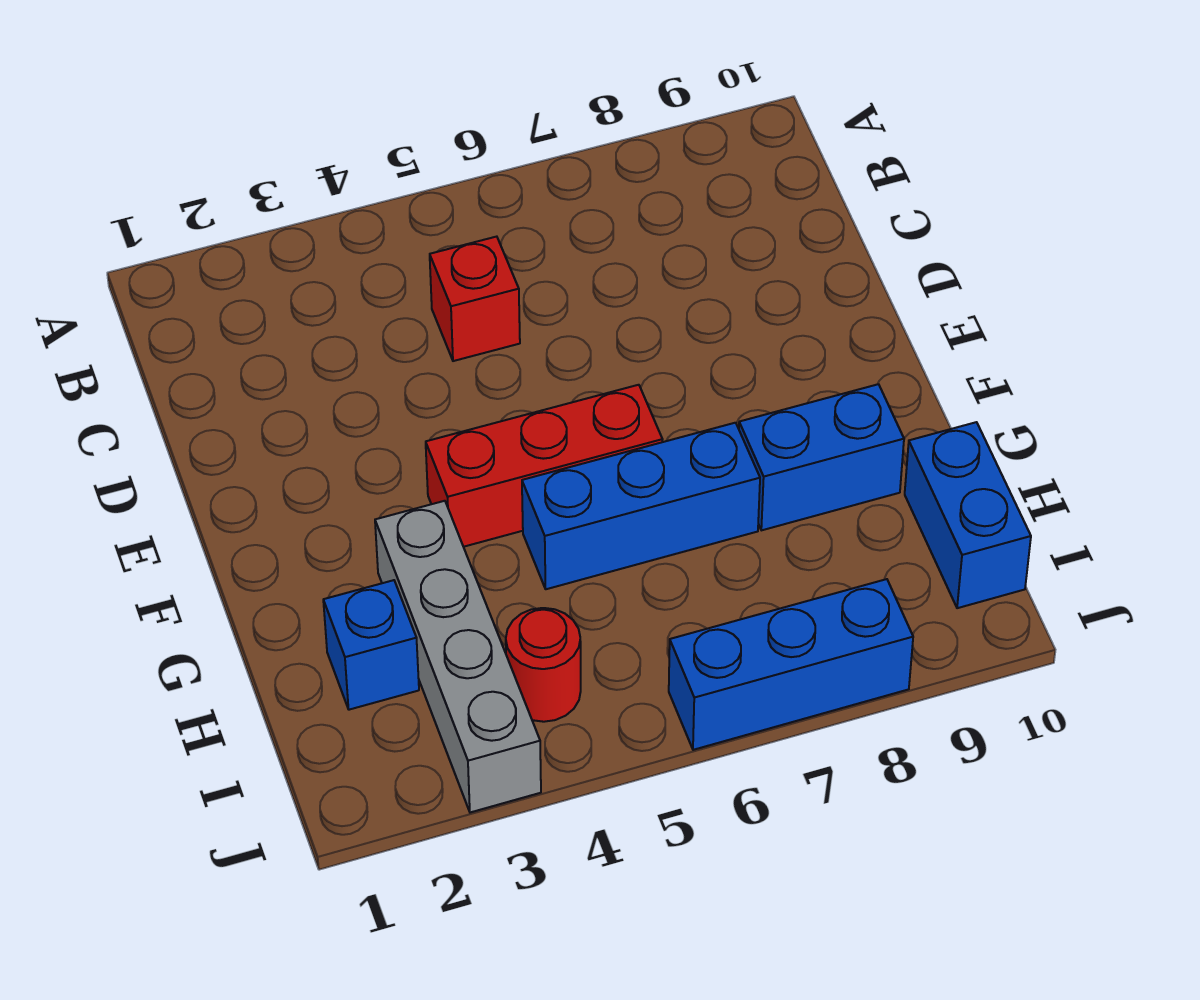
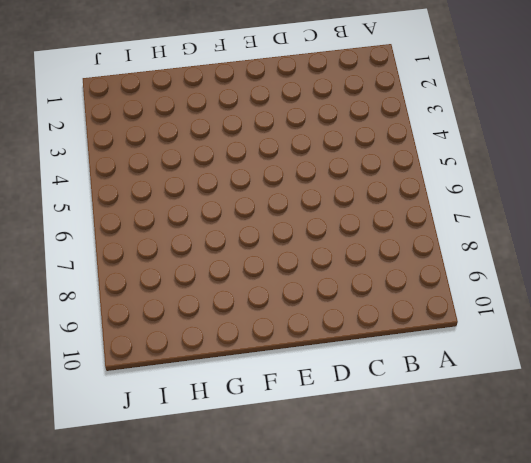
none -> red 1x1 brick [430,237,520,361]
none -> red 1x3 brick [426,385,663,547]

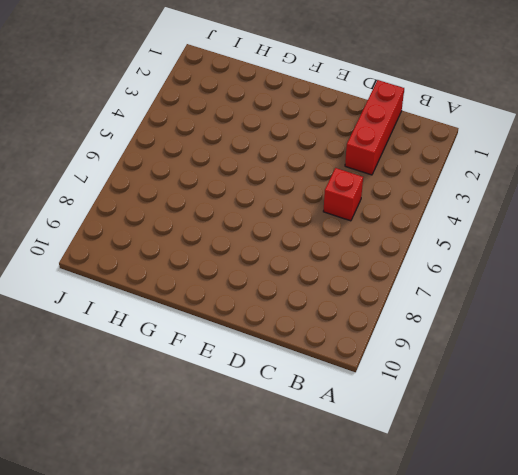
red 1x3 brick [345,80,404,175] -> red 1x3 brick moved to [426,385,663,547]
none -> grey 1x4 brick [375,501,541,812]
none -> blue 1x3 brick [522,423,760,589]

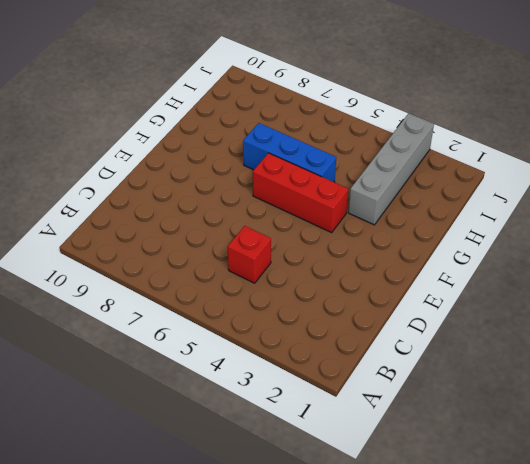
none -> blue 1x2 brick [739,384,904,530]
none -> blue 1x1 brick [323,580,419,710]

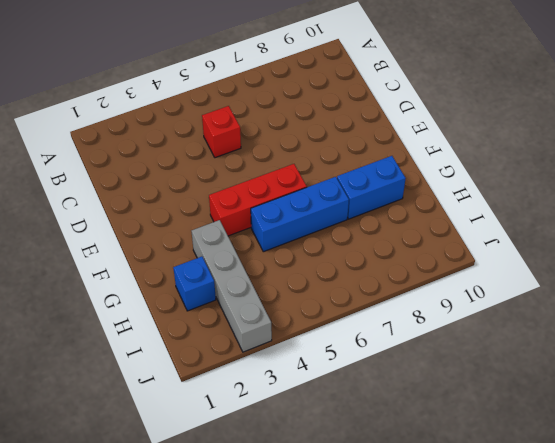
none -> blue 1x2 brick [905,422,1031,608]
none -> red 1x1 round brick [506,608,581,722]

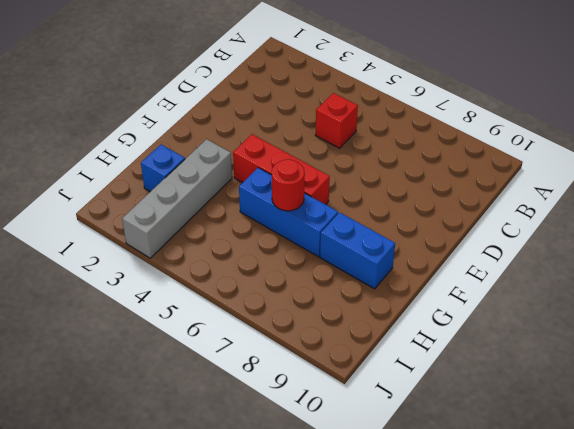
red 1x1 round brick [272,159,305,211] -> red 1x1 round brick moved to [506,608,581,722]
none -> blue 1x2 brick [905,422,1031,608]
none -> blue 1x3 brick [669,579,913,750]

